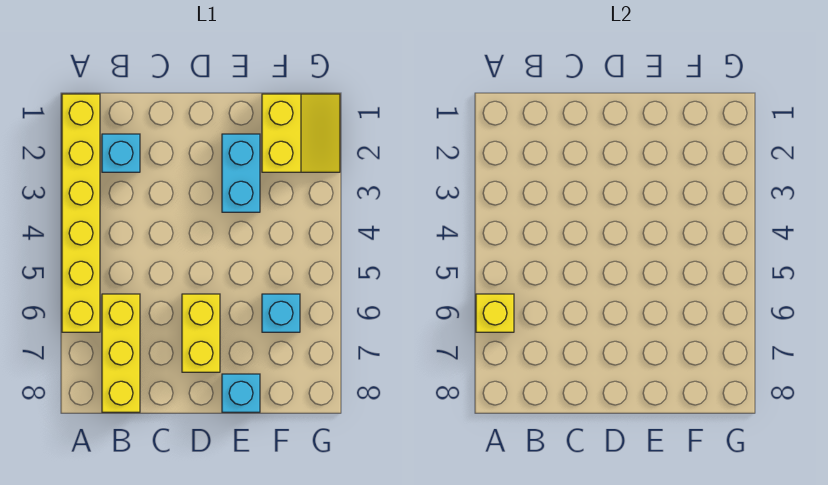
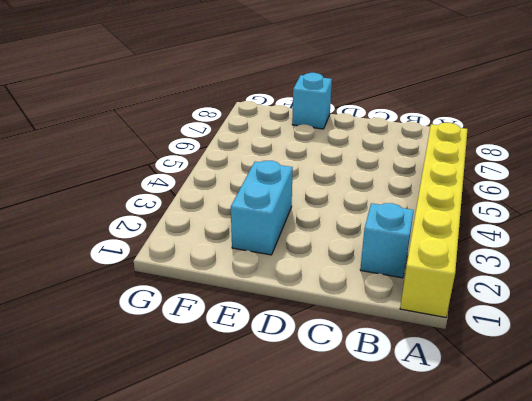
none -> yellow 1x3 brick [102,294,140,412]
none -> yellow 1x2 brick [182,294,220,372]

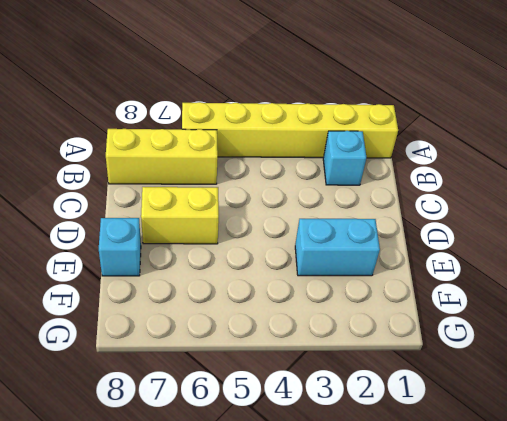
none -> yellow 2x2 slope [262,94,340,172]
none -> cyan 1x1 brick [262,294,300,332]

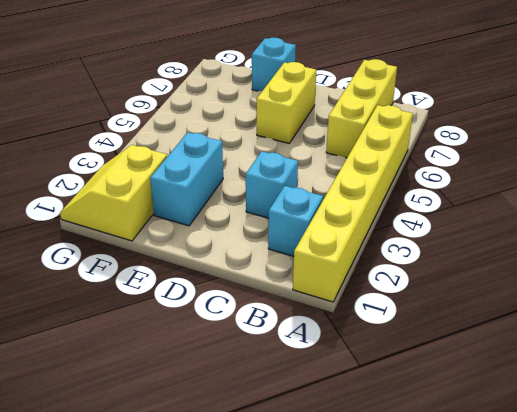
cyan 1x1 brick [246,151,298,218] -> cyan 1x1 brick moved to [262,294,300,332]
none -> yellow 1x1 brick [476,294,514,332]

